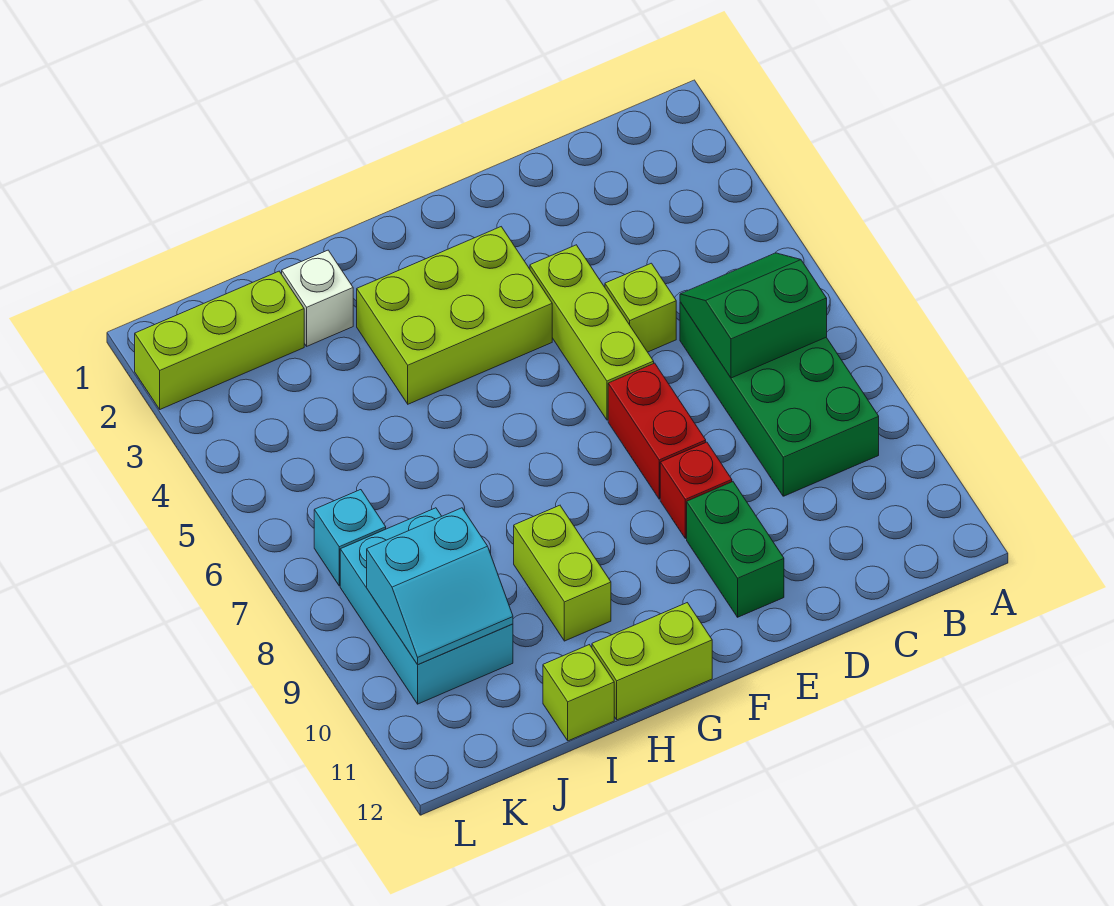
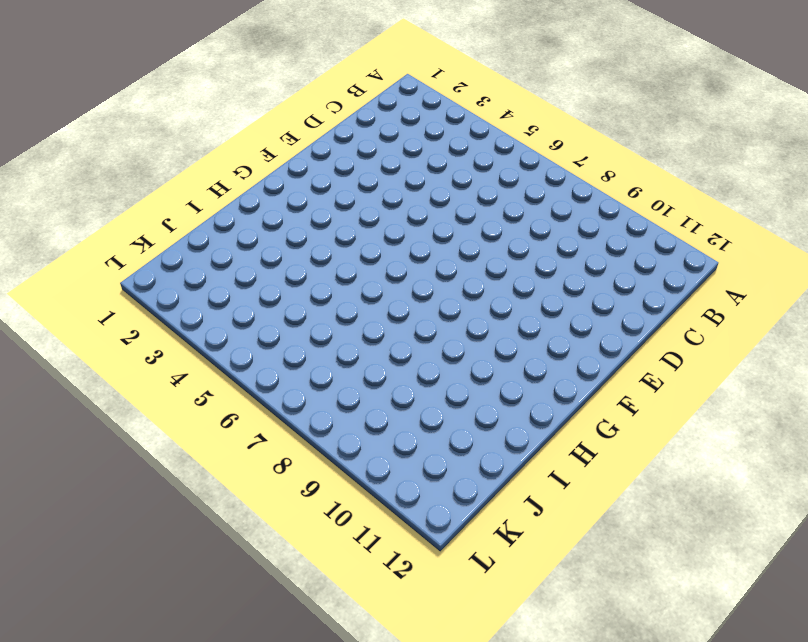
none -> green 2x4 brick [680,302,879,496]
none -> lime 1x1 brick [605,263,676,352]
none -> lime 1x3 brick [530,245,654,420]

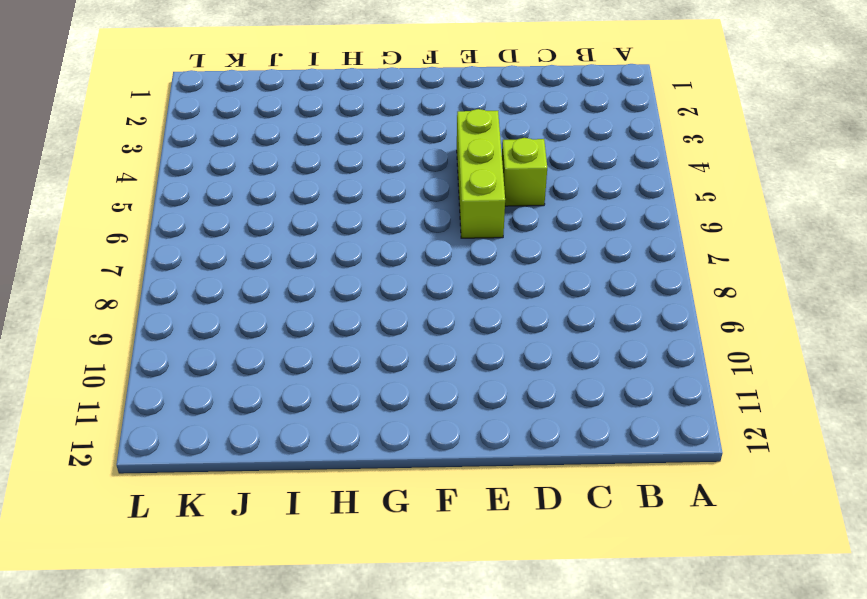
none -> green 2x4 brick [680,302,879,496]
none -> red 1x2 brick [608,363,706,499]
none -> red 1x1 brick [660,442,732,538]

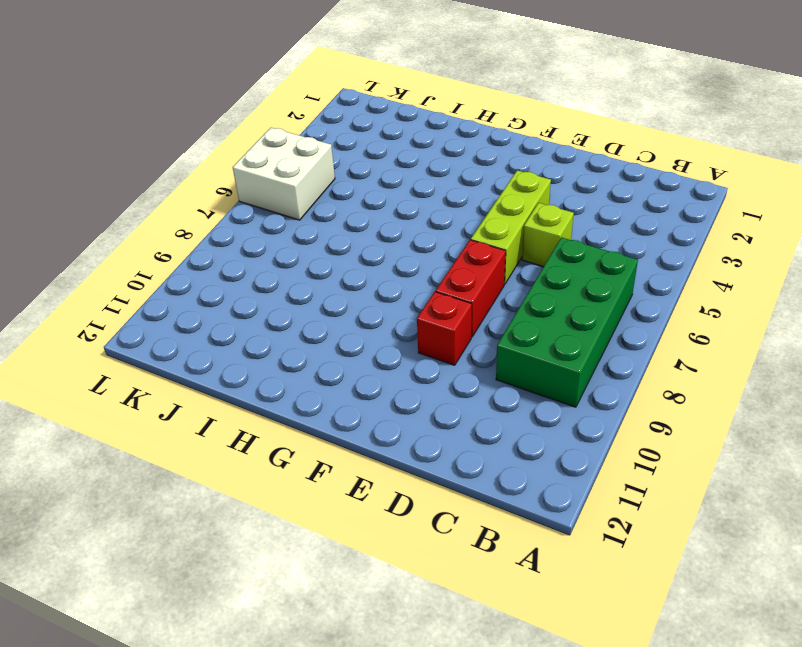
white 2x2 brick [233,128,335,220] -> none
none -> green 1x2 brick [687,482,784,617]
none -> lime 2x3 brick [357,227,552,404]
none -> lime 1x2 brick [592,603,712,720]

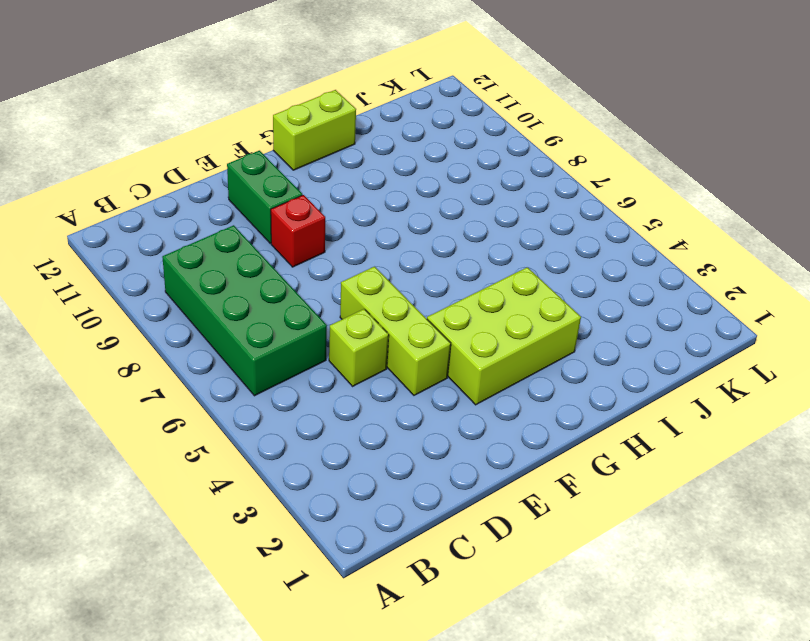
none -> red 1x2 brick [608,363,706,499]
none -> lime 1x2 brick [514,505,611,641]
none -> white 1x1 brick [282,250,353,346]

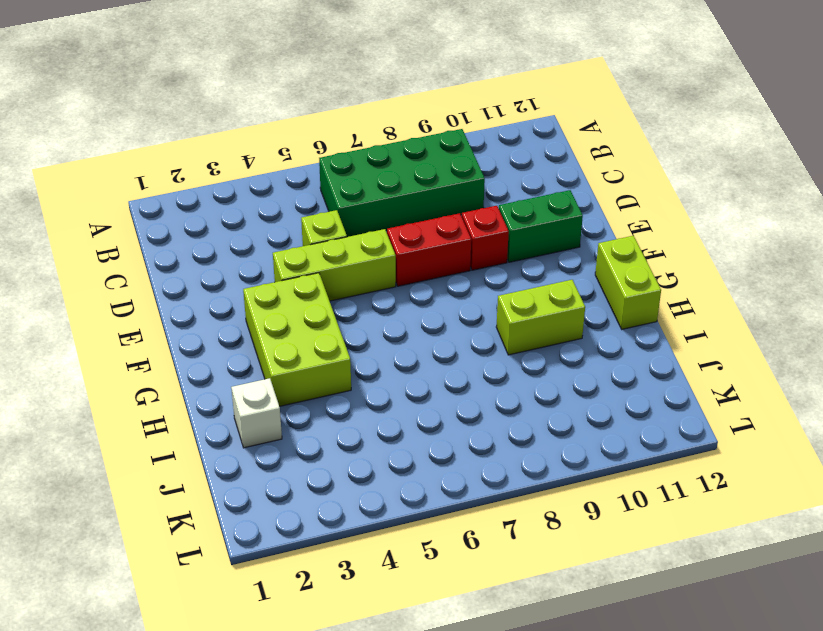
none -> lime 1x1 brick [543,645,614,741]
none -> lime 1x3 brick [135,271,304,409]
none -> cyan 2x3 brick [340,508,513,704]

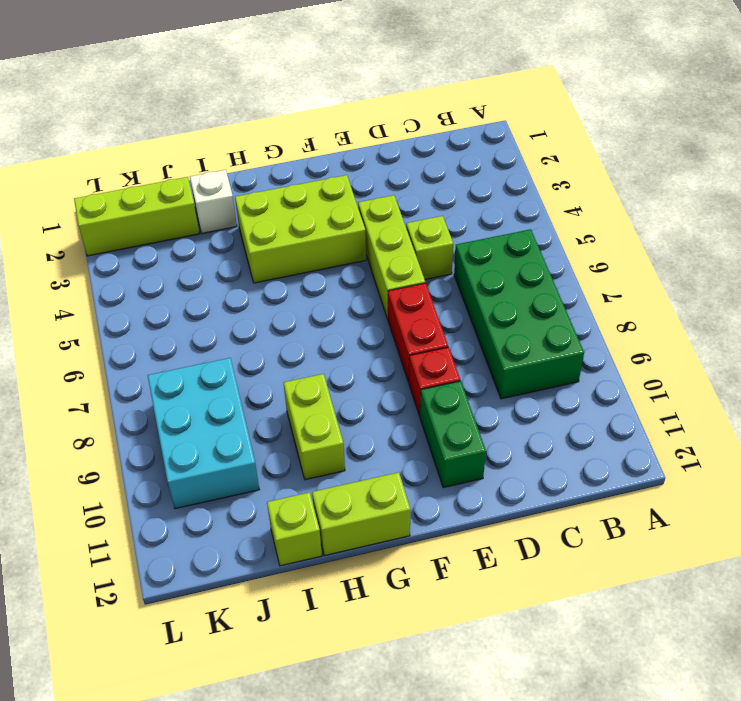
none -> cyan 1x1 brick [314,490,386,586]
none -> green 2x2 slope [680,253,827,378]
none -> cyan 2x2 slope [367,508,513,665]

